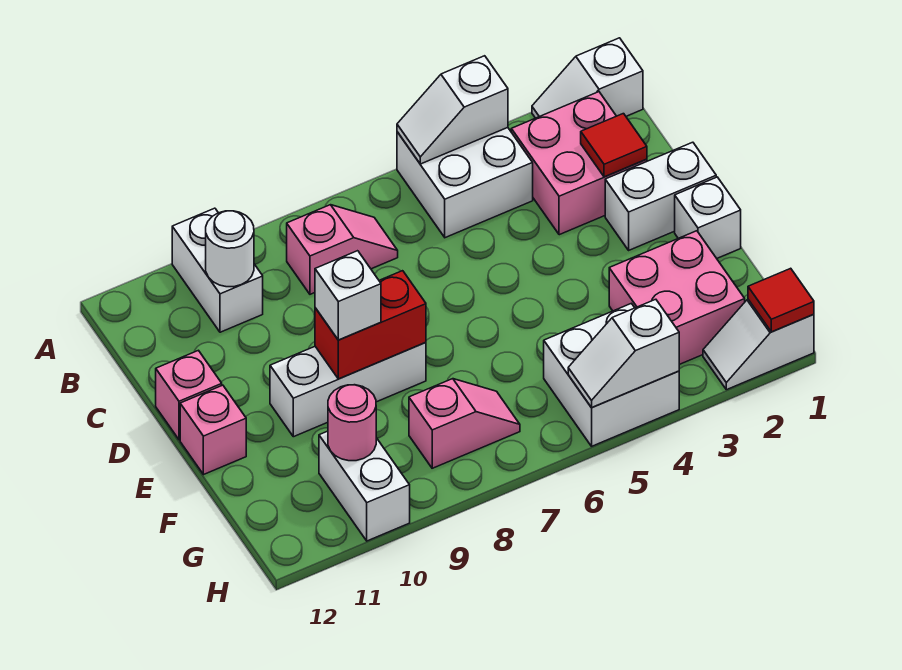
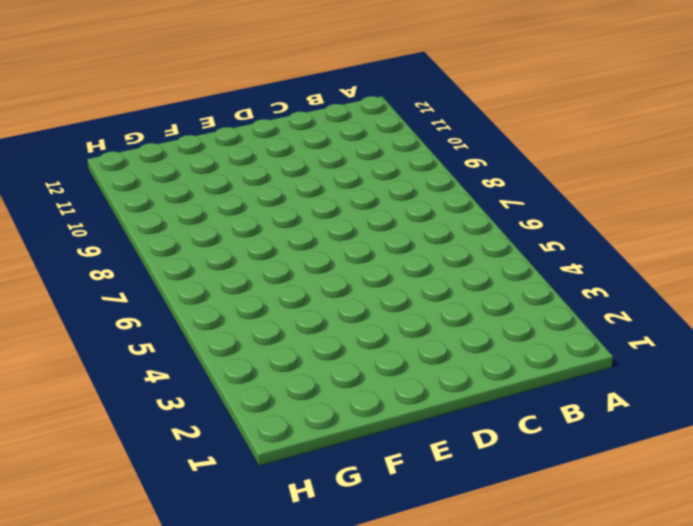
none -> white 1x2 slope [532,38,643,118]
none -> white 2x2 brick [397,128,533,238]
none -> white 1x2 brick [172,208,263,332]

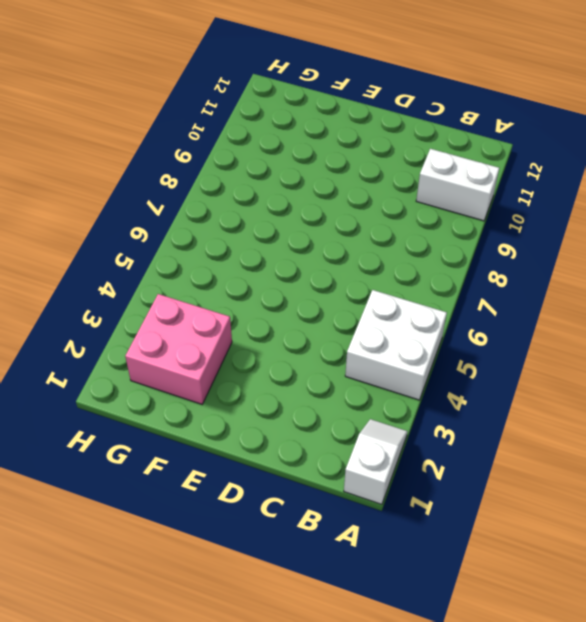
none -> pink 2x2 brick [511,92,647,235]
none -> pink 1x2 slope [287,205,398,294]
none -> white 1x2 brick [605,142,716,250]

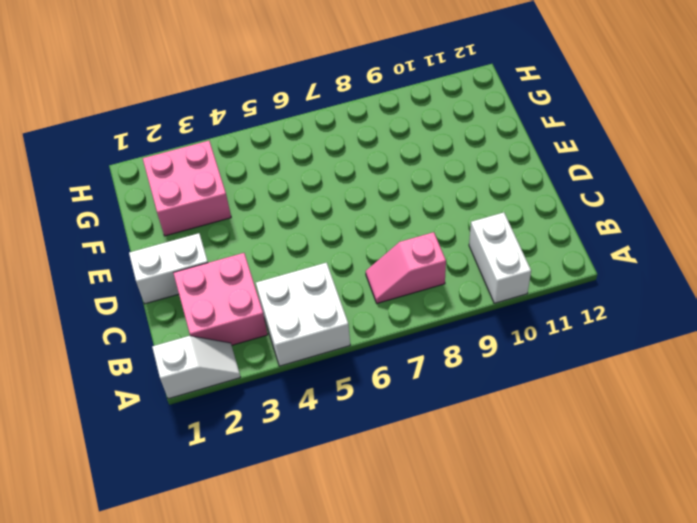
none -> pink 1x1 brick [156,350,222,440]
none -> white 1x1 brick [675,177,741,258]
none -> white 1x3 brick [270,343,426,437]

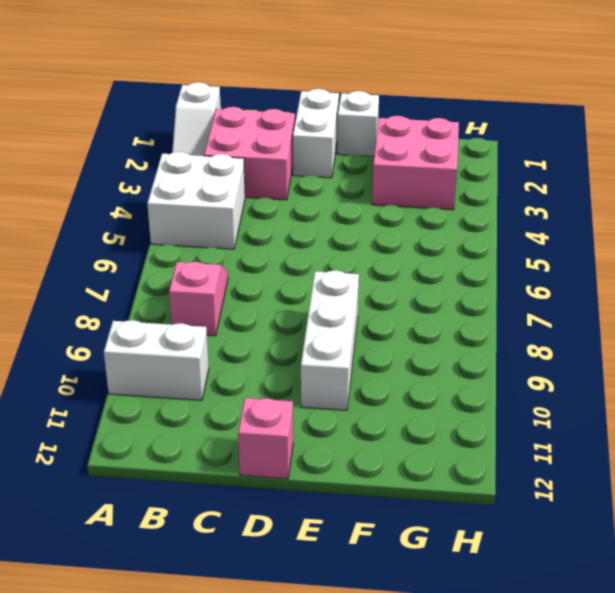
none -> pink 1x1 brick [180,385,246,475]
none -> white 2x2 brick [544,303,679,446]
none -> pink 1x2 slope [409,379,520,468]

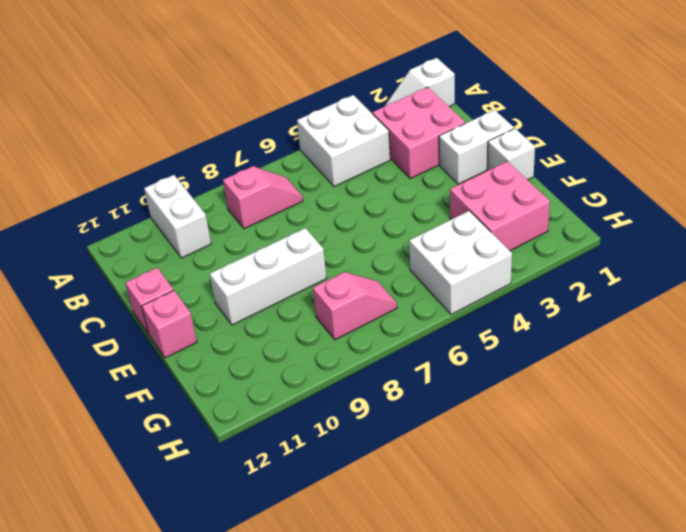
none -> white 1x2 brick [319,431,410,541]
none -> white 1x2 slope [703,300,814,390]
none -> white 1x2 slope [397,56,508,164]

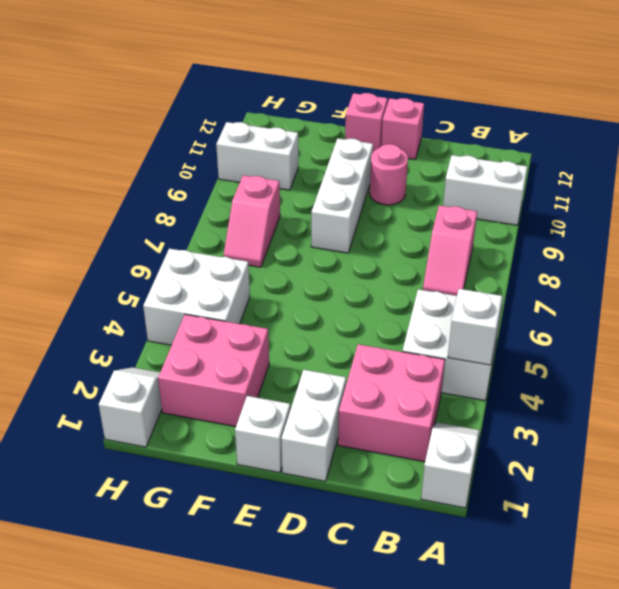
pink 1x1 round brick [370,144,408,205] -> pink 1x1 round brick moved to [328,385,376,461]
none -> white 1x1 round brick [206,211,254,287]
none -> red 1x1 tile [581,114,647,177]
none -> red 1x2 brick [315,271,426,379]

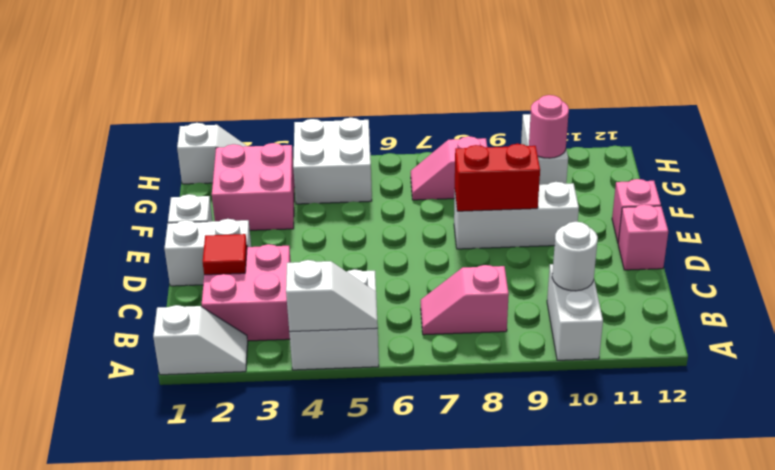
none -> red 1x1 tile [748,268,814,332]
none -> white 1x2 slope [568,299,679,408]
none -> white 1x1 brick [315,251,381,340]

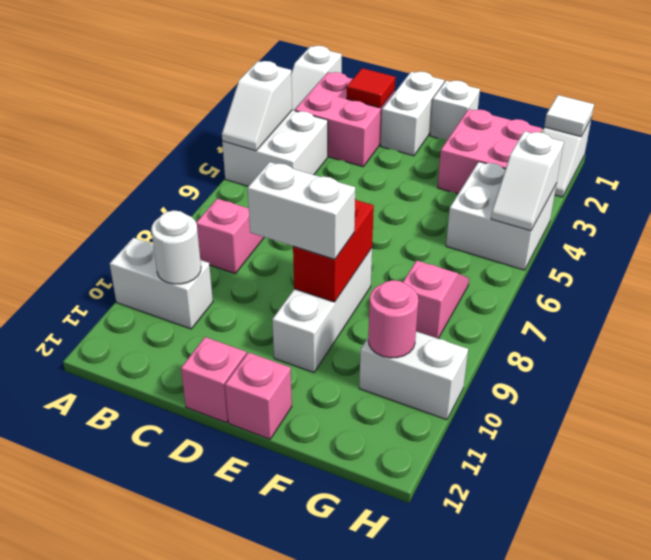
white 1x2 brick [247,162,355,259] -> white 1x1 brick [315,251,381,340]
white 1x1 tile [544,95,594,137] -> red 1x1 tile [748,268,814,332]

